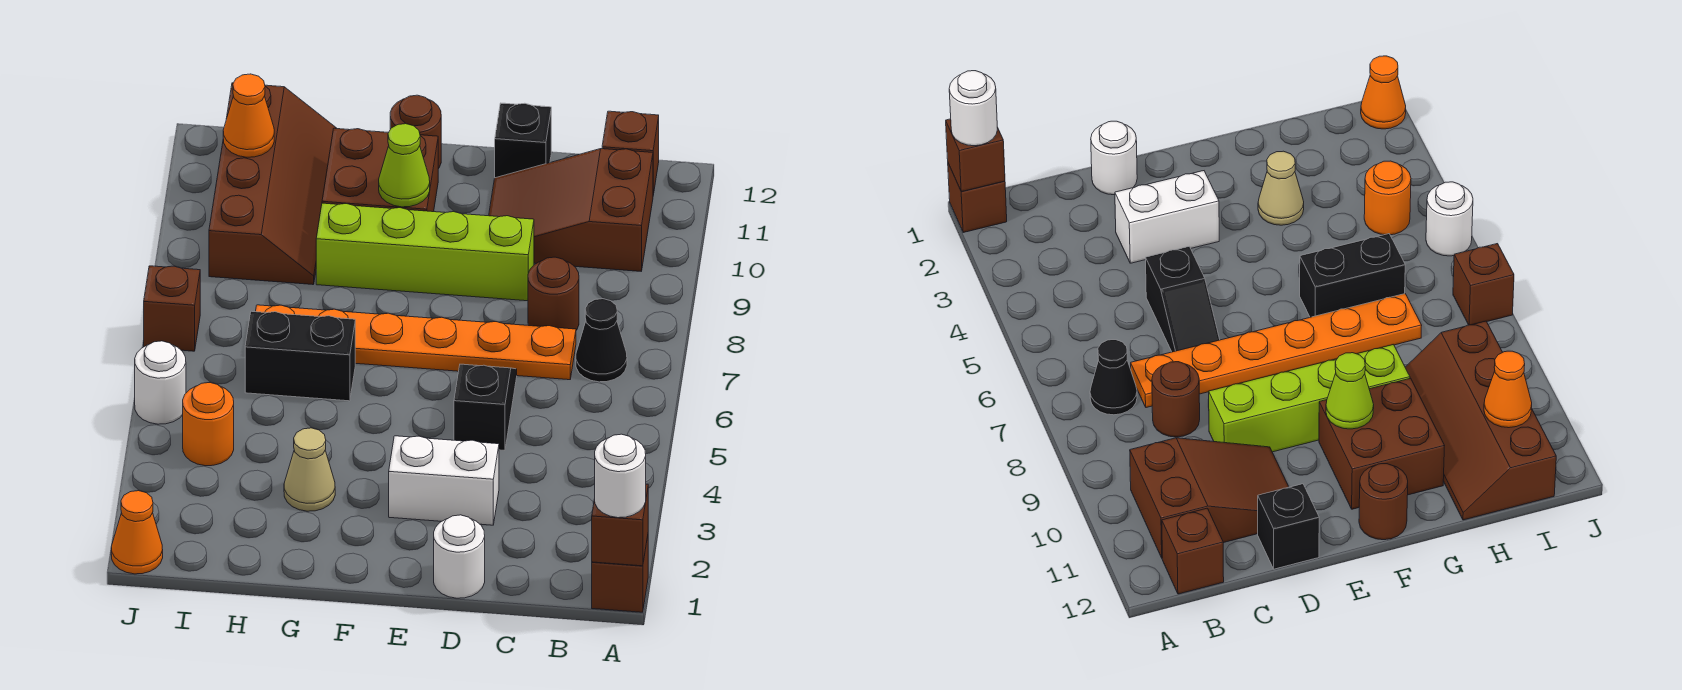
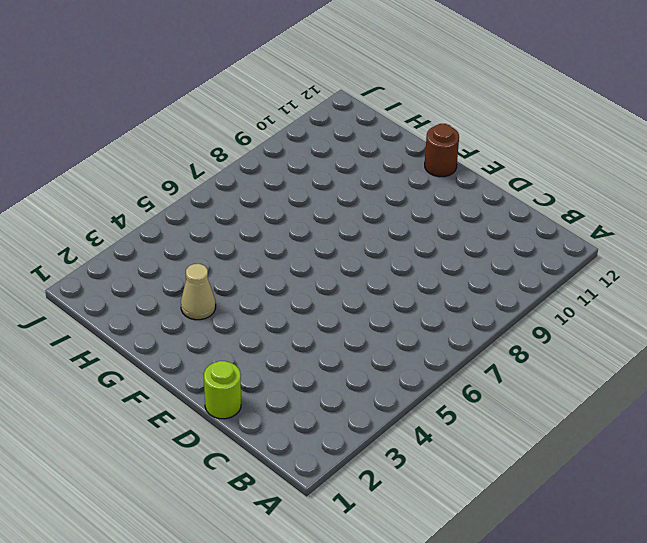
lime 1x1 round brick [204,361,241,419] -> white 1x1 round brick [434,515,485,598]
none -> brown 1x1 brick [592,536,648,612]
none -> black 1x1 cone [576,299,627,382]
none -> brown 2x3 slope [489,149,653,271]

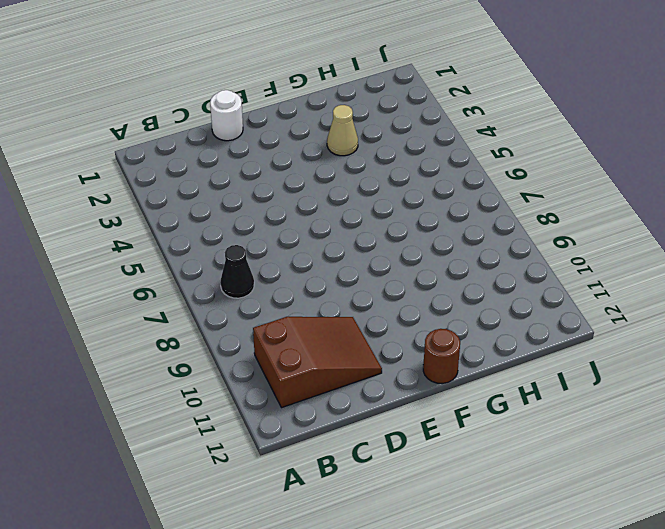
none -> brown 1x1 brick [592,536,648,612]
none -> brown 1x1 brick [602,111,659,195]
none -> orange 1x6 plate [256,305,576,380]

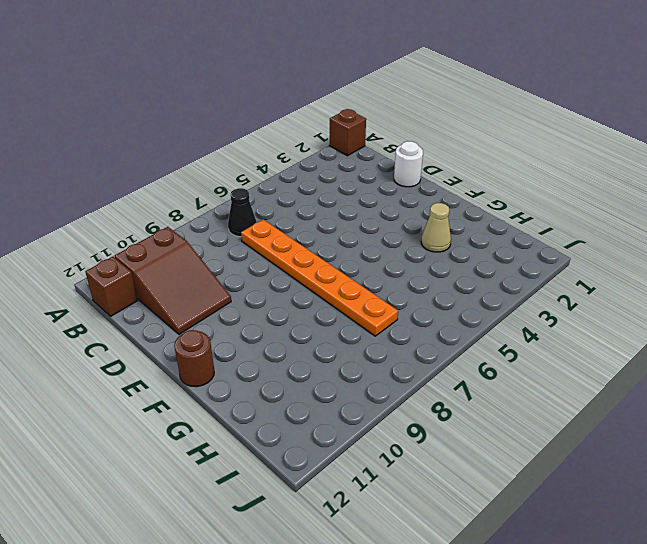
none -> brown 1x1 round brick [528,257,579,330]
none -> white 1x2 brick [389,436,499,525]
none -> black 1x2 slope [454,364,517,450]

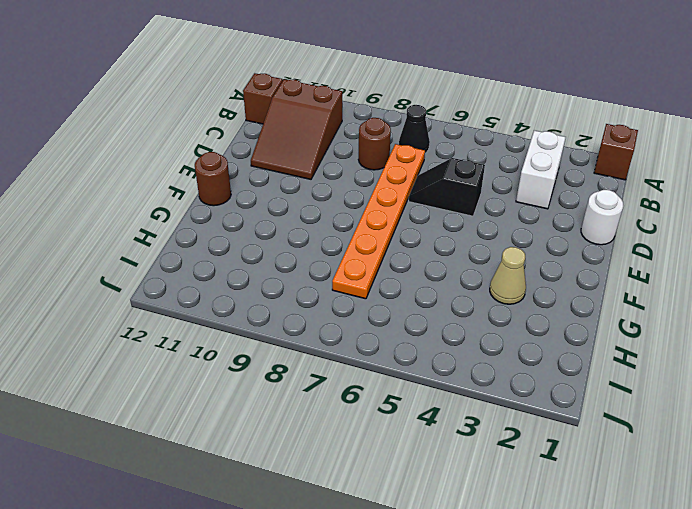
white 1x2 brick [516,130,566,209] -> white 1x2 brick moved to [389,436,499,525]
none -> lime 1x4 brick [316,203,534,301]
none -> black 1x1 brick [495,103,551,178]
none -> brown 2x2 brick [322,128,438,212]

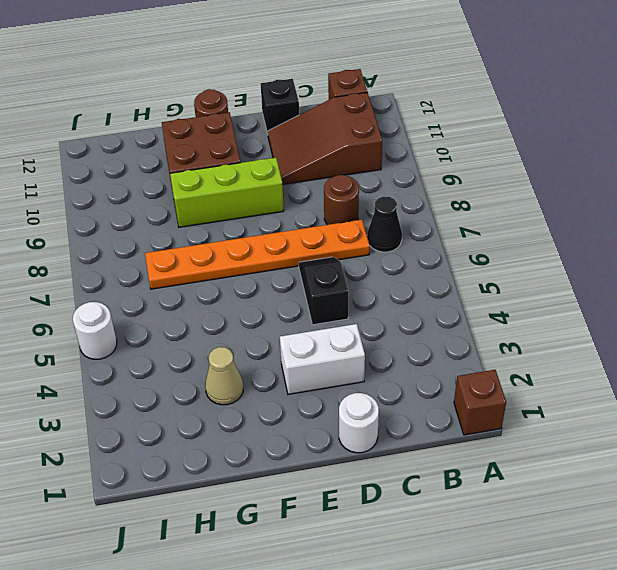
lime 1x3 brick [170,158,284,227] -> lime 1x4 brick [316,203,534,301]
none -> black 1x2 brick [245,311,355,401]
none -> brown 2x4 slope [209,83,337,285]
none -> orange 1x1 round brick [183,383,234,466]

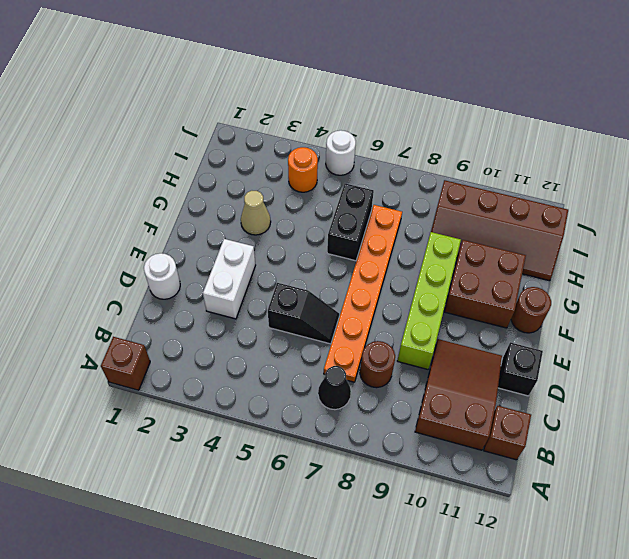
none -> orange 1x1 cone [111,491,163,574]
none -> brown 1x1 brick [144,266,200,351]
none -> brown 1x1 brick [592,484,648,566]

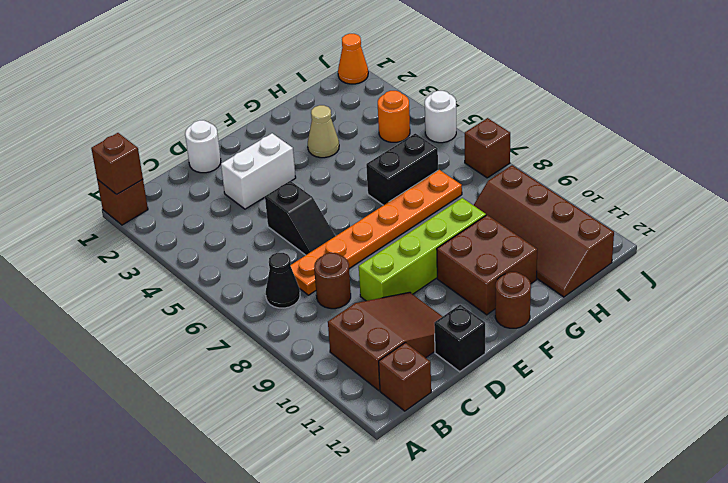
none -> lime 1x1 cone [379,124,430,207]
none -> orange 1x1 cone [223,74,274,157]
none -> white 1x1 round brick [595,434,646,518]

